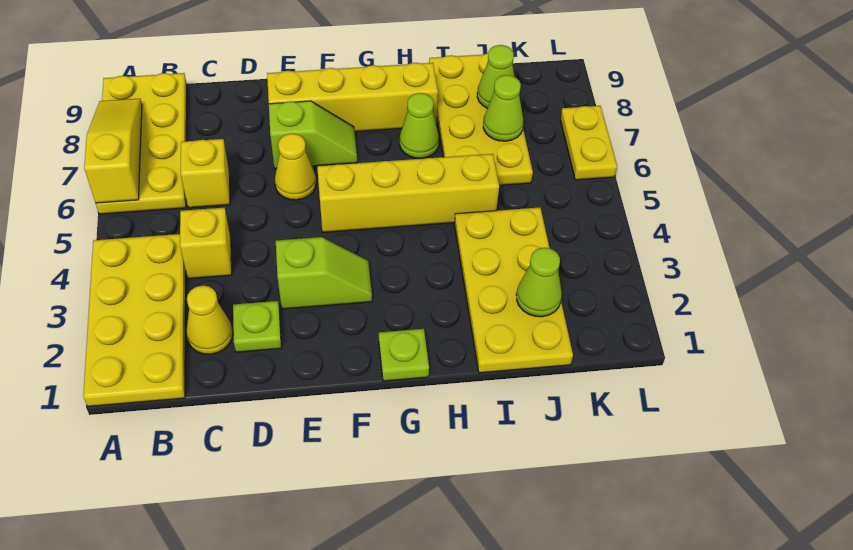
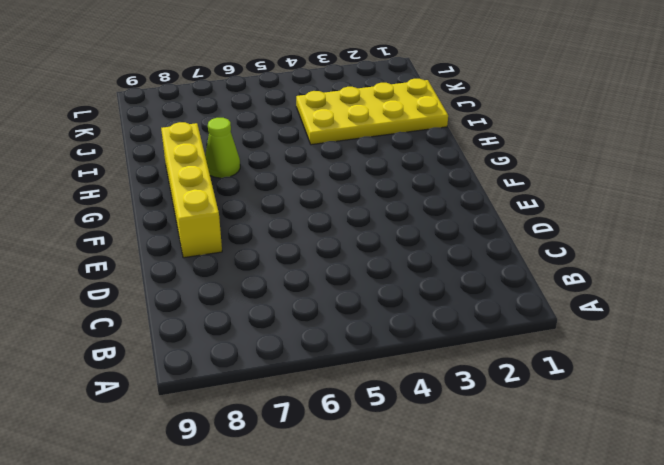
none -> yellow 2x4 plate [83,234,186,406]
none -> yellow 2x4 plate [96,73,187,214]
none -> yellow 1x1 cone [186,286,233,354]

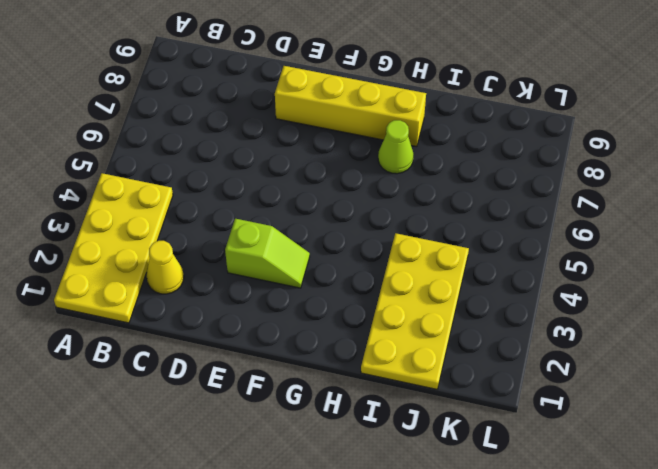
none -> yellow 2x4 plate [96,73,187,214]
none -> yellow 1x1 brick [180,208,232,279]
none -> yellow 1x1 brick [181,139,230,208]

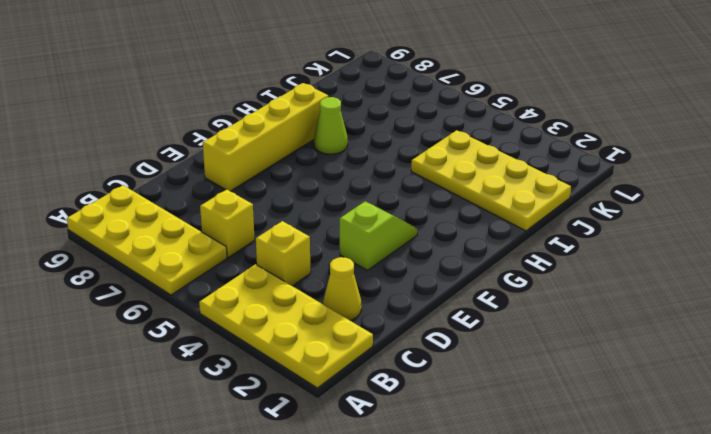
none -> lime 1x1 plate [233,301,281,352]
none -> yellow 1x1 cone [275,134,316,200]
none -> lime 1x2 slope [269,101,357,169]

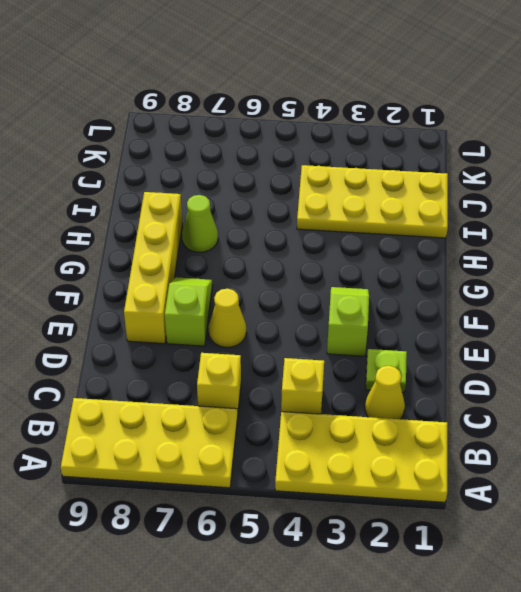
none -> yellow 1x4 brick [317,154,499,232]
none -> lime 1x1 plate [379,329,429,381]
none -> yellow 2x4 plate [429,53,533,185]

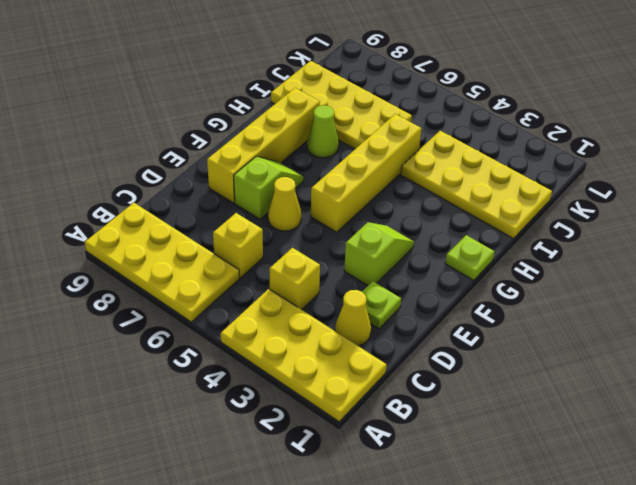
none -> yellow 1x2 plate [560,106,617,180]
none -> yellow 1x3 slope [84,99,142,203]
none -> lime 1x1 cone [516,248,562,317]

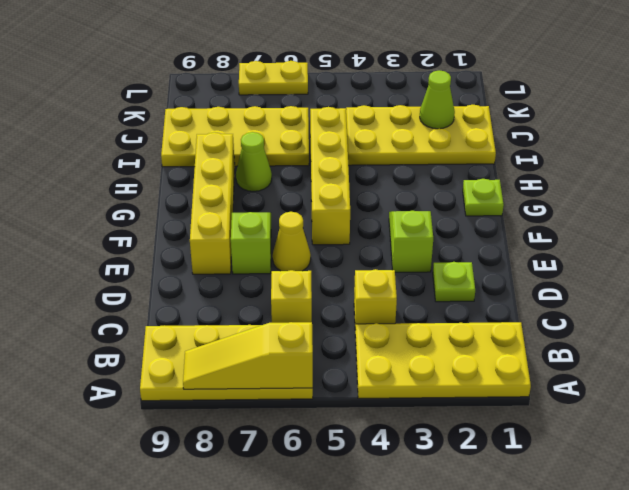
none -> yellow 1x1 cone [186,286,233,354]
none -> lime 1x1 cone [483,75,523,141]
none -> lime 1x1 cone [477,45,515,108]

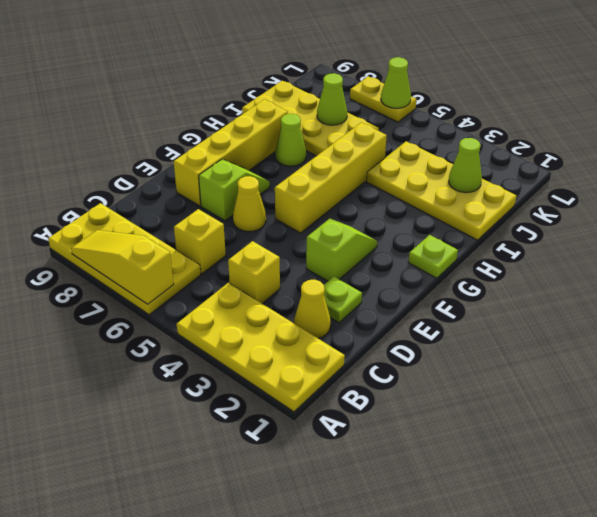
lime 1x1 cone [381,57,411,108] -> lime 1x1 cone moved to [477,45,515,108]

